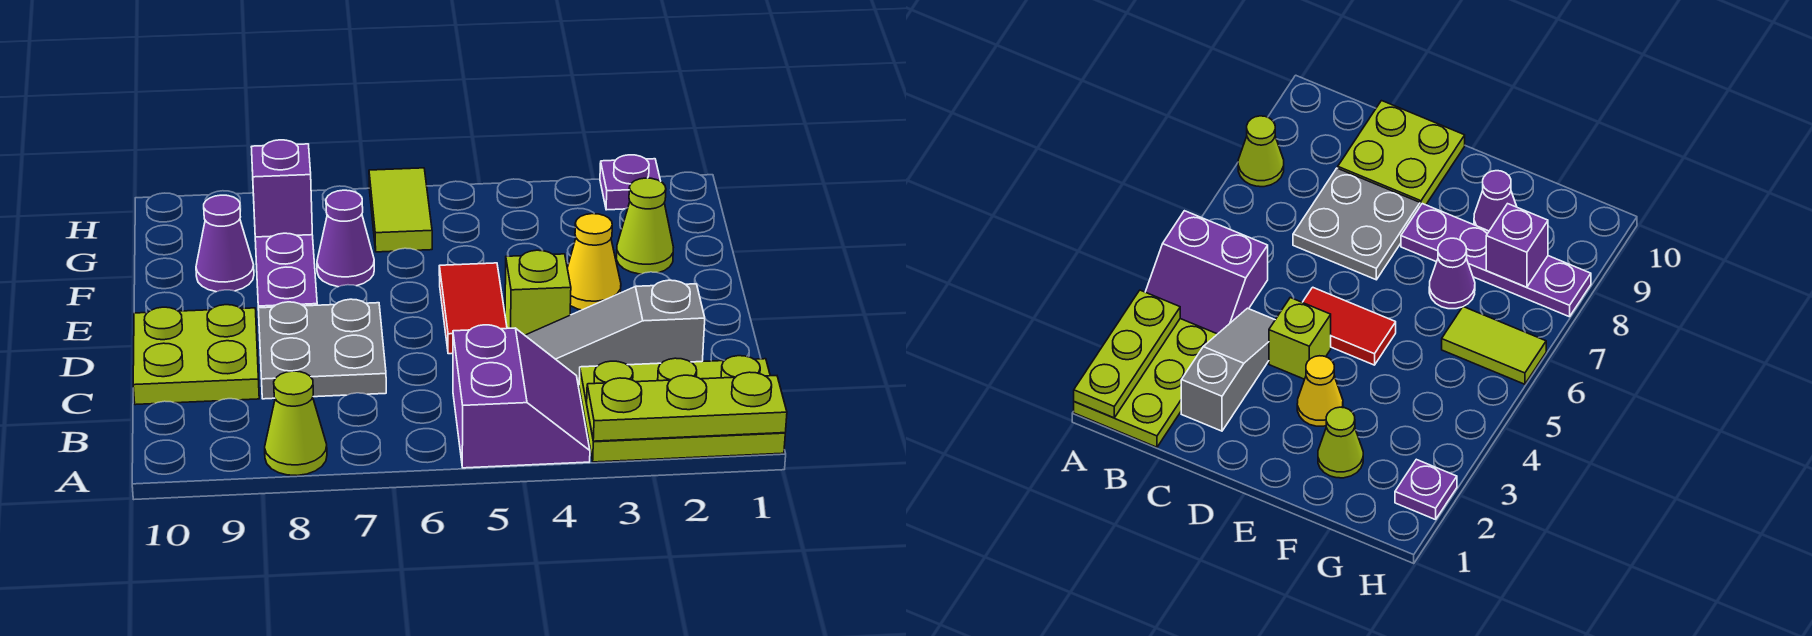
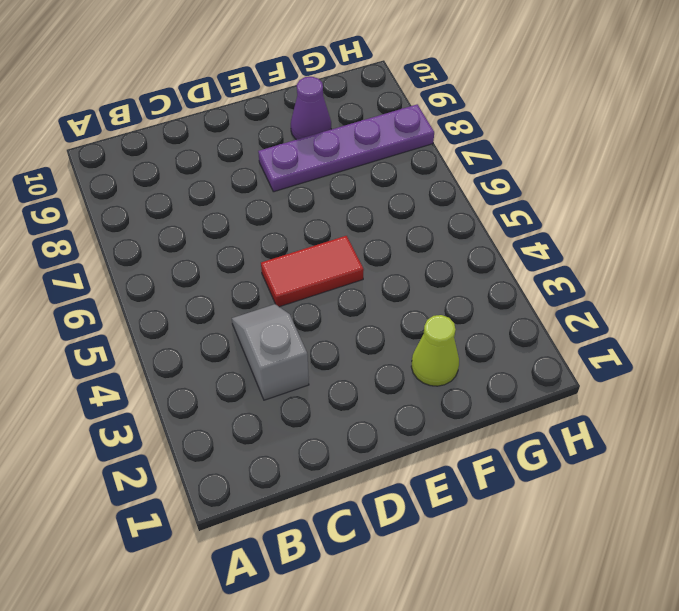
grey 1x2 slope [232,304,309,400] -> grey 1x3 slope [525,280,705,385]
none -> lime 2x3 plate [579,356,785,462]
none -> purple 2x2 slope [453,325,590,468]
none -> lime 1x1 cone [265,371,327,475]

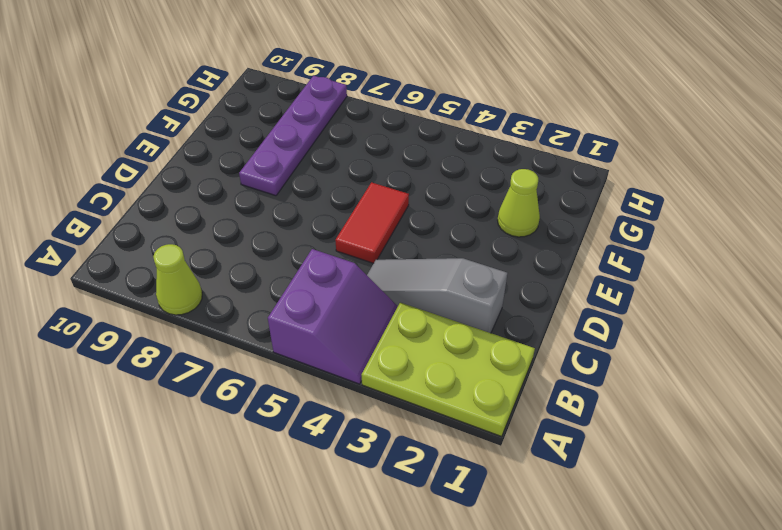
none -> grey 2x2 plate [258,299,386,399]
none -> lime 2x2 plate [133,305,259,405]
none -> lime 1x1 brick [505,250,571,335]

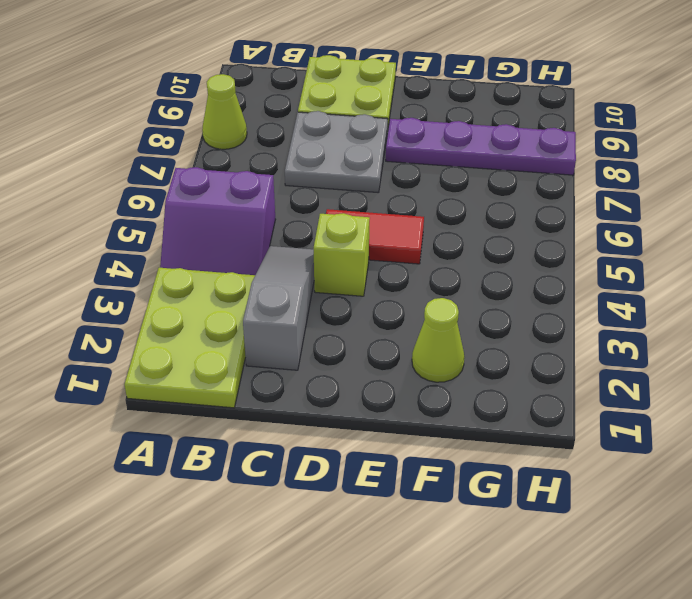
none -> yellow 1x1 cone [567,214,621,310]
none -> purple 1x1 cone [317,190,374,287]
none -> purple 1x1 cone [196,195,254,292]

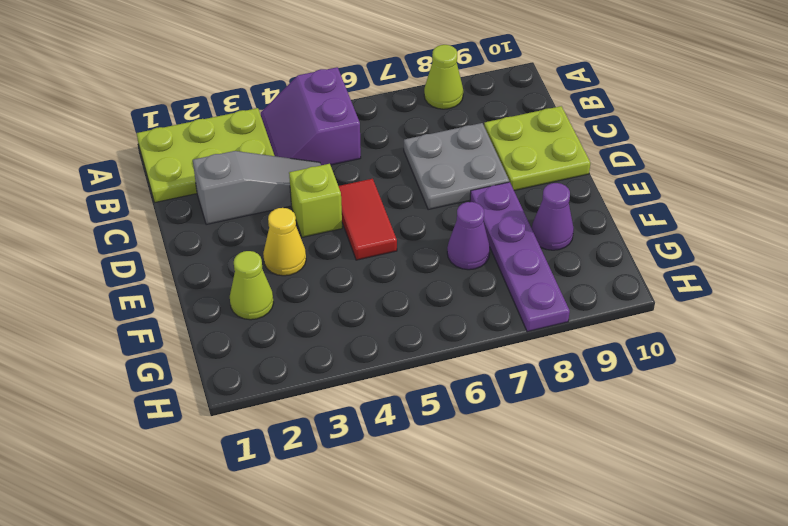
none -> lime 1x2 tile [369,168,432,252]
none -> purple 1x1 plate [600,155,660,210]
none -> lime 1x3 plate [587,372,787,441]

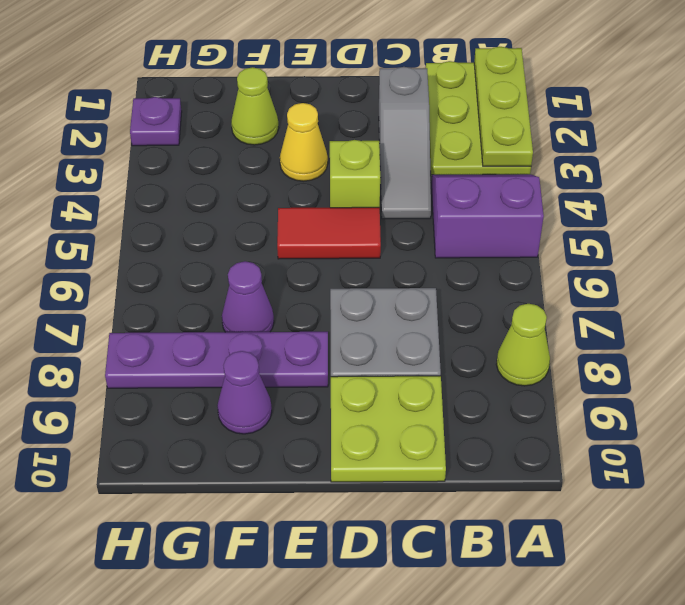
none -> lime 1x2 tile [369,168,432,252]
none -> purple 1x1 brick [251,140,312,237]

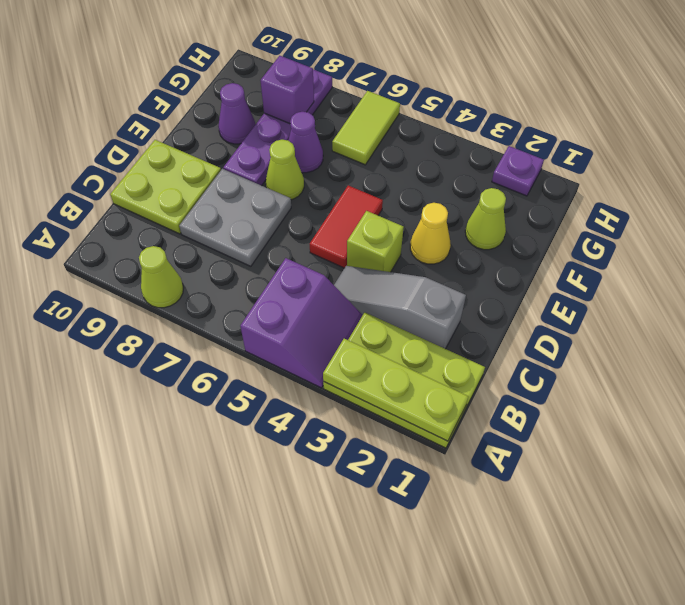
lime 1x1 cone [266,140,304,200] -> none

